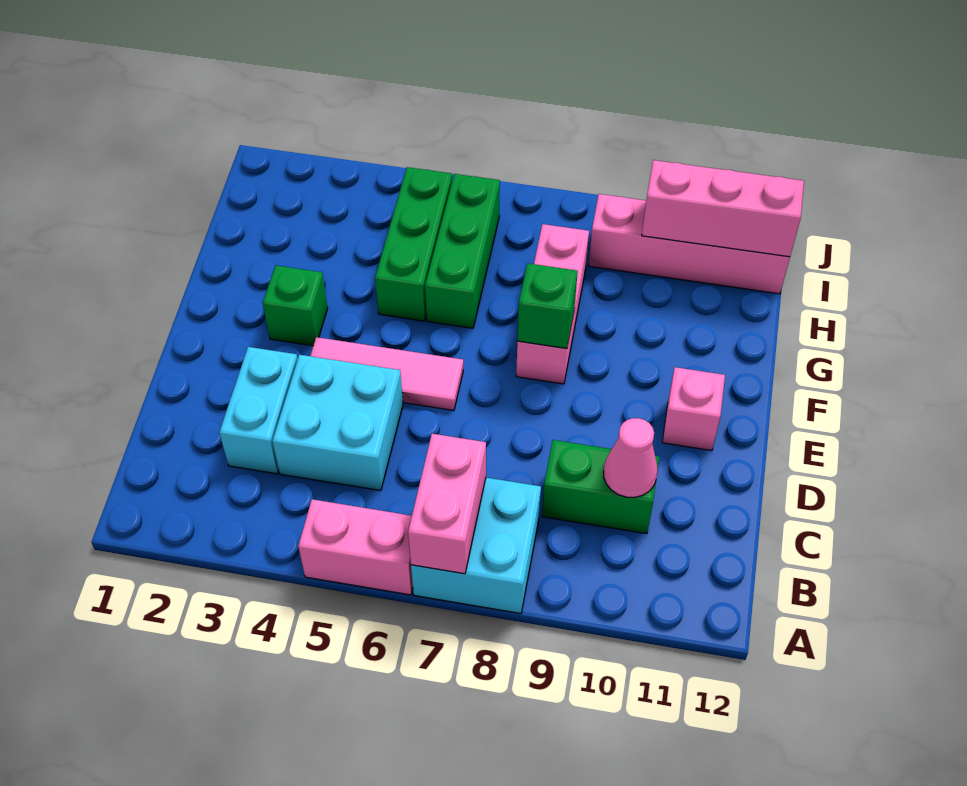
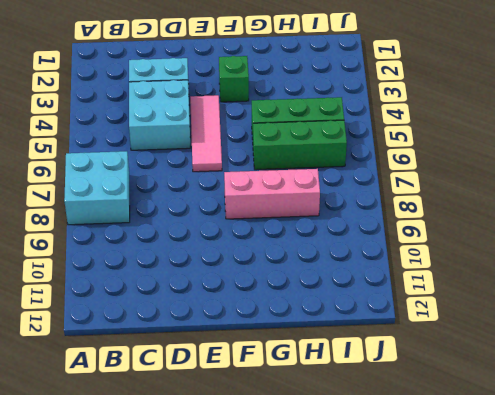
none -> pink 1x2 brick [298,499,413,595]
none -> green 1x2 brick [542,440,659,534]
none -> pink 1x1 brick [662,367,725,451]

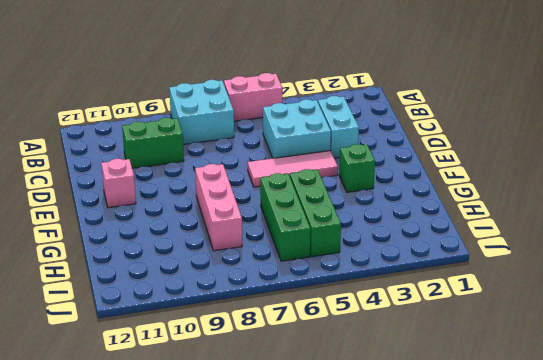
none -> pink 1x4 brick [589,194,790,294]
none -> pink 1x2 brick [408,434,486,574]
none -> pink 1x1 cone [604,418,658,497]

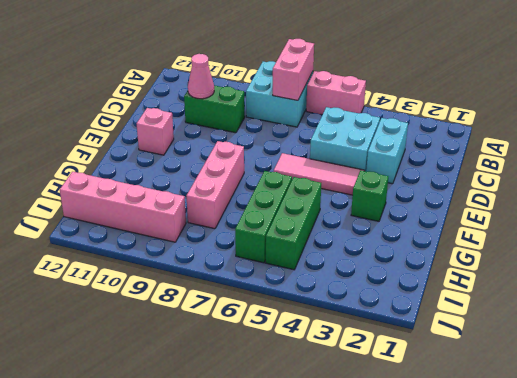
none -> green 1x1 brick [517,263,578,349]
none -> pink 1x3 brick [642,160,804,257]

